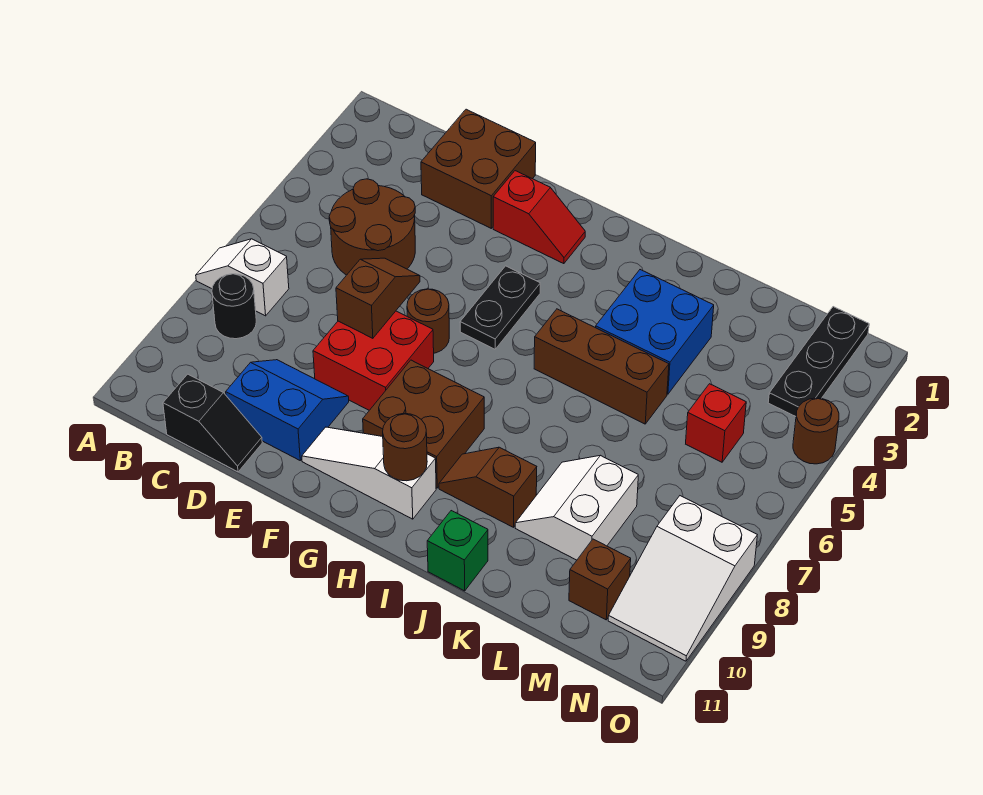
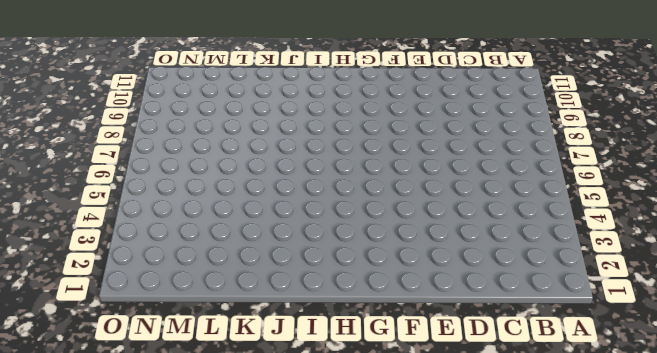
none -> white 1x2 slope [196,239,289,316]
none -> black 1x1 round brick [212,274,256,339]
none -> brown 2x2 round brick [329,179,415,275]

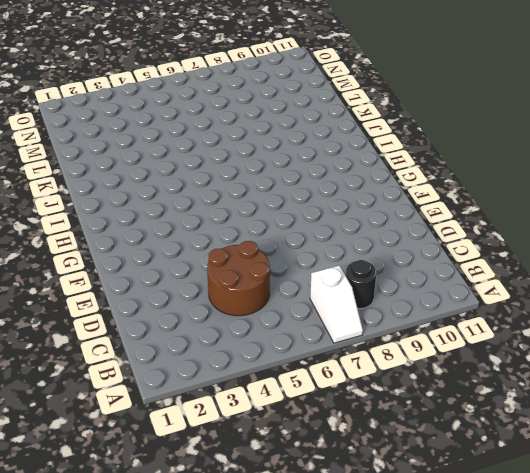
none -> black 1x2 slope [163,374,262,472]
none -> brown 2x2 brick [421,109,536,228]
none -> blue 2x2 slope [226,360,349,460]

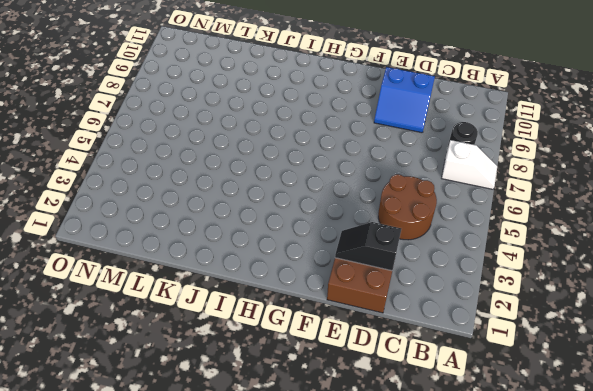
black 1x2 slope [335,222,401,271] -> black 1x2 slope moved to [163,374,262,472]
none -> red 2x2 brick [313,311,434,410]
none -> red 1x2 slope [493,171,585,264]
none -> brown 1x1 round brick [407,289,449,353]

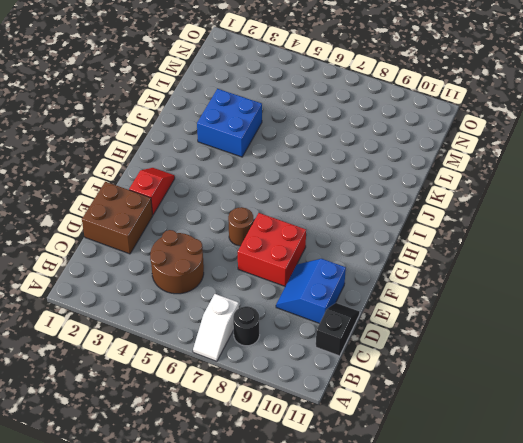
none -> white 1x3 slope [302,427,436,519]
none -> black 1x2 plate [460,266,540,349]
none -> brown 2x2 brick [363,360,484,488]

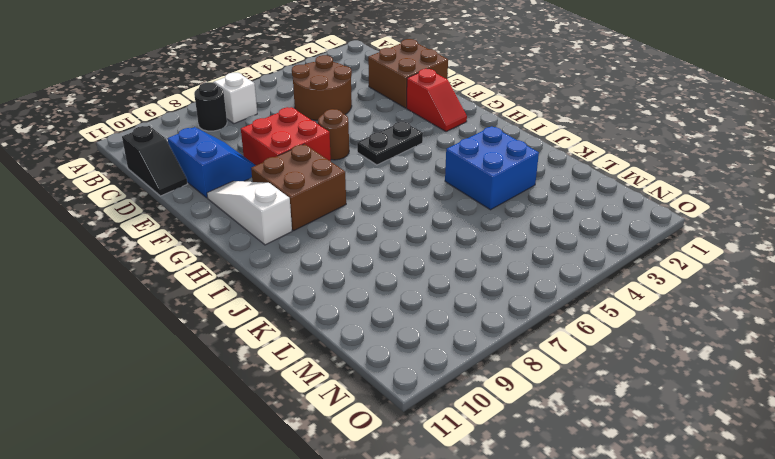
none -> brown 1x3 brick [534,309,669,424]
none -> brown 1x2 slope [439,447,537,527]
none -> green 1x1 brick [427,511,488,591]

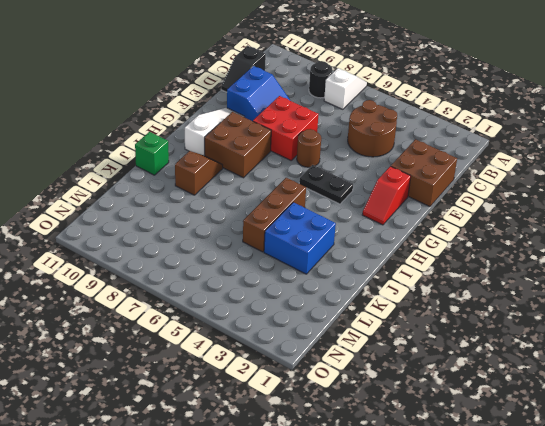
none -> white 2x2 slope [515,455,638,560]
none -> red 1x1 brick [686,384,746,462]
none -> brown 1x1 brick [569,539,631,620]

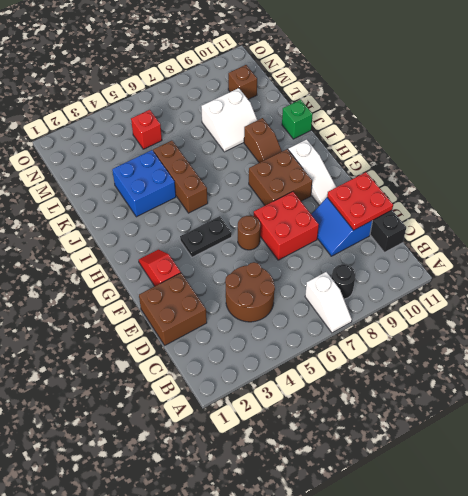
red 2x2 plate [327,172,393,230] -> none
none -> black 1x3 plate [768,307,869,416]
none -> white 2x3 slope [608,496,757,661]
none -> brown 1x1 round brick [793,398,839,464]

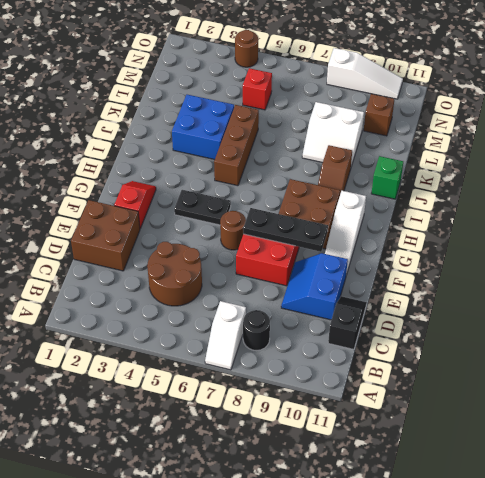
black 1x3 plate [243,208,328,252] -> black 1x3 plate moved to [768,307,869,416]
white 1x3 slope [327,48,403,99] -> white 2x3 slope [608,496,757,661]
none -> brown 1x2 slope [336,258,420,338]
none -> brown 1x1 round brick [383,413,427,481]

